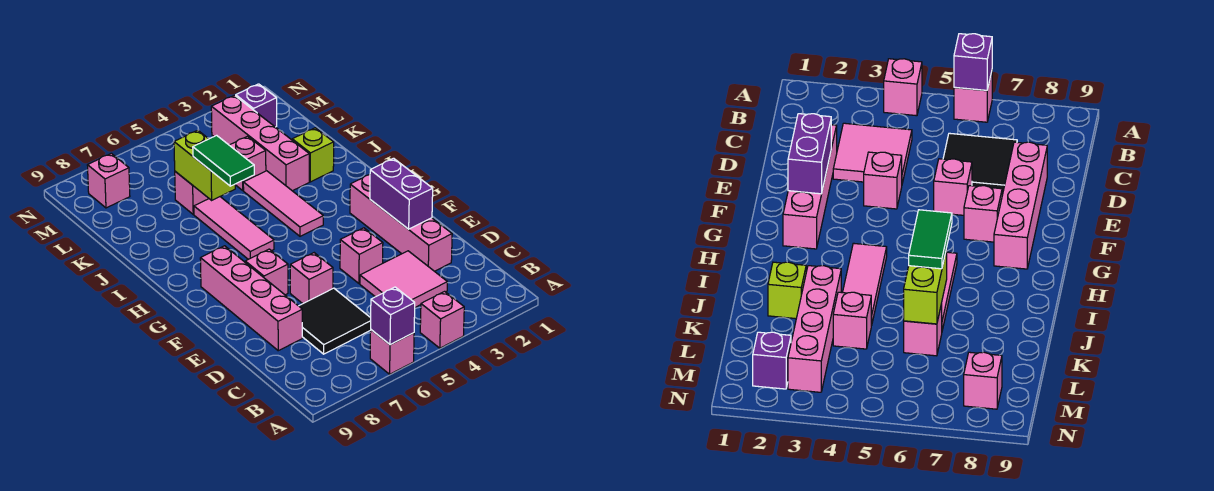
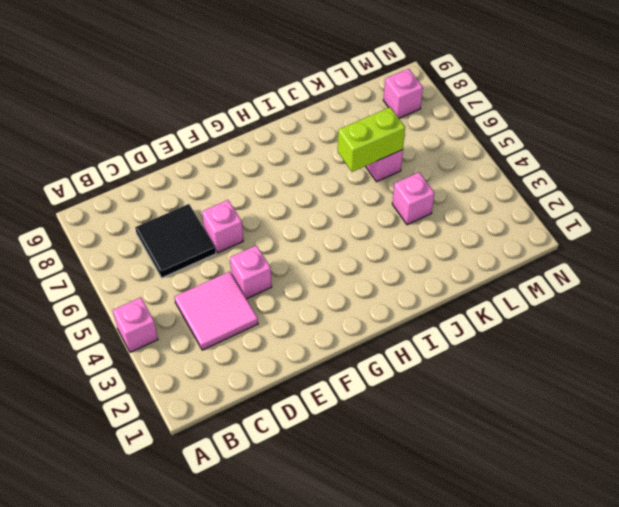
none -> pink 1x1 brick [370,330,414,374]
none -> pink 1x4 brick [350,175,452,271]
none -> pink 1x4 brick [200,246,302,351]

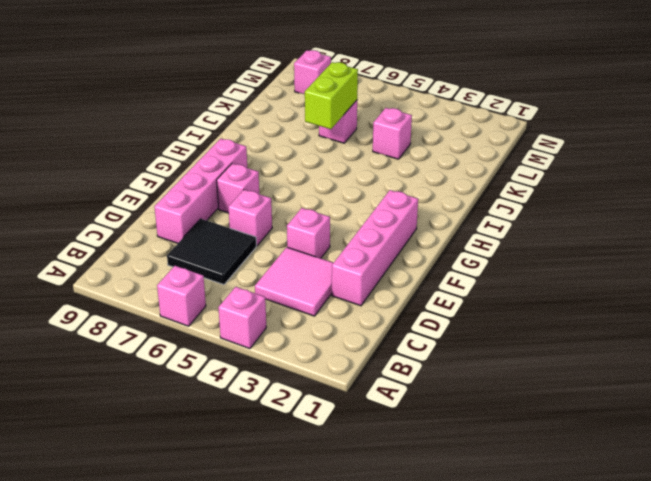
none -> pink 1x3 tile [243,171,323,236]
none -> pink 1x3 tile [194,197,274,259]
none -> lime 1x1 brick [292,128,334,182]

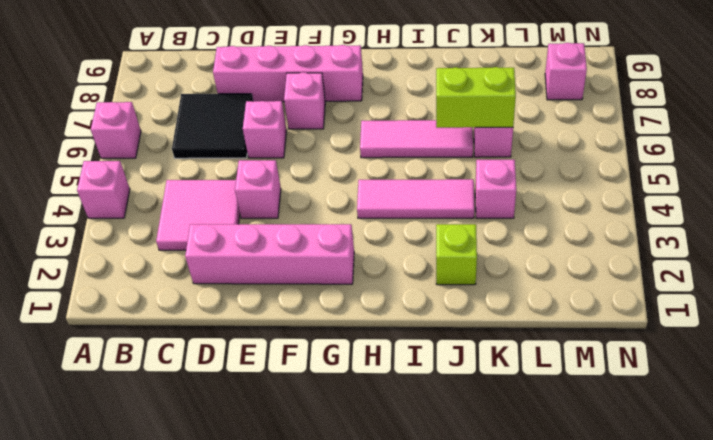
none -> pink 1x4 brick [211,95,309,191]
none -> purple 1x1 brick [236,84,277,127]
none -> purple 1x1 brick [371,287,415,345]

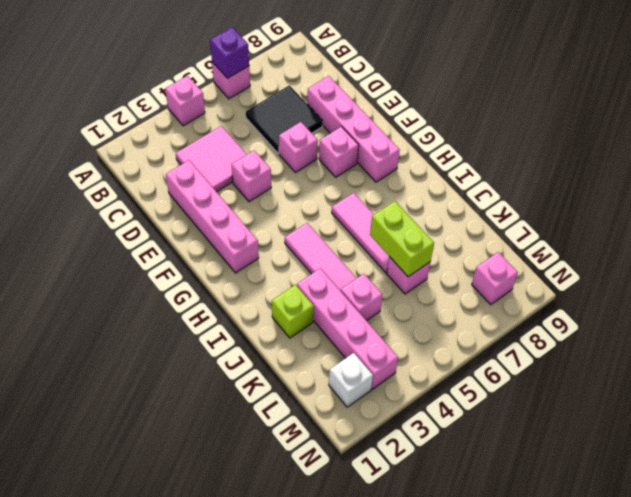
white 1x1 brick [329,353,373,407] -> purple 1x1 brick [236,84,277,127]
none -> purple 1x2 brick [370,158,433,229]
none -> green 1x2 tile [193,135,254,186]

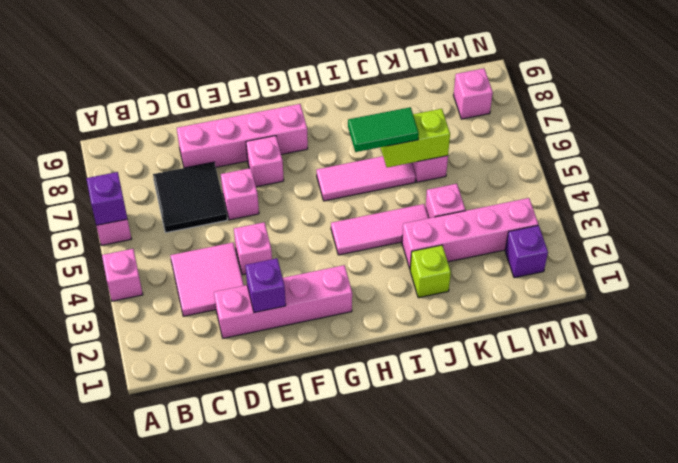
purple 1x1 brick [245,258,286,313] -> purple 1x2 brick [370,158,433,229]

